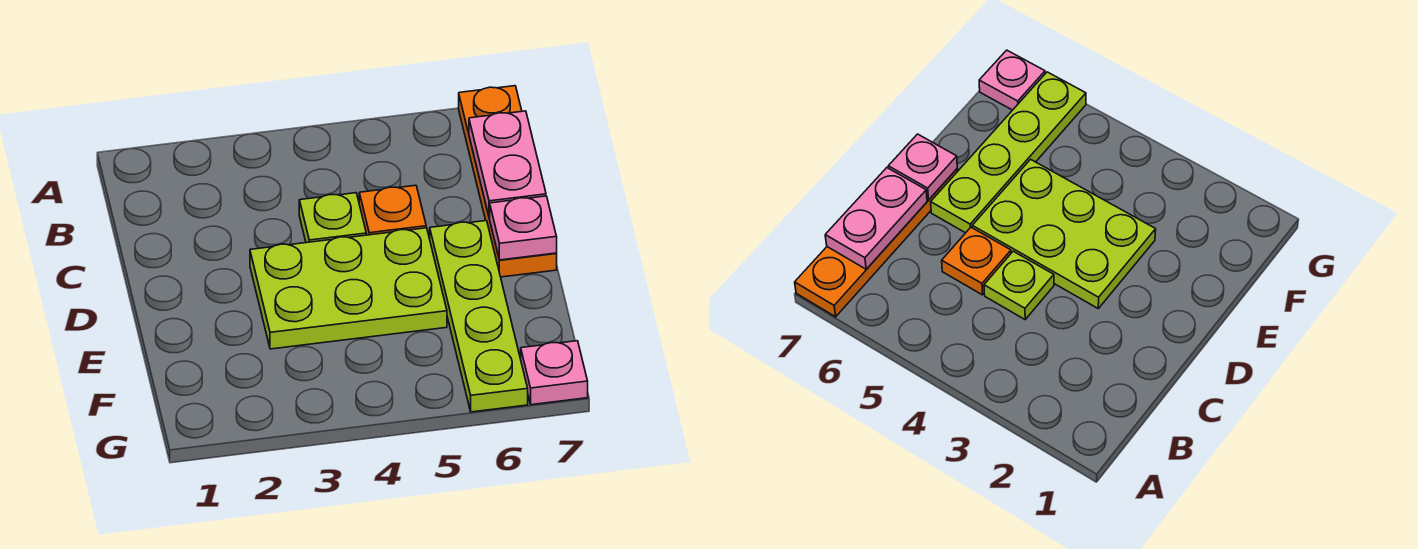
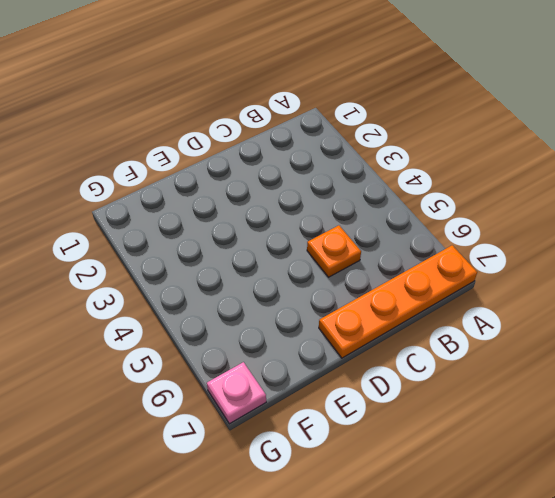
none -> lime 1x1 plate [299,193,366,243]
none -> lime 2x3 plate [250,228,447,349]

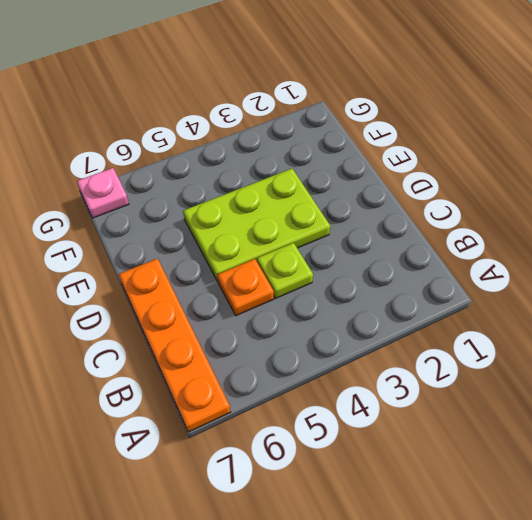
none -> lime 1x4 plate [430,221,528,412]
none -> pink 1x2 plate [469,111,546,218]

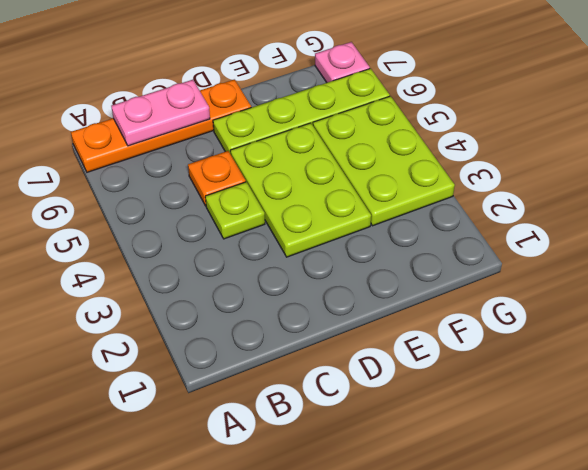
lime 2x3 plate [313,96,455,226] -> none
none -> pink 1x1 plate [490,196,557,260]

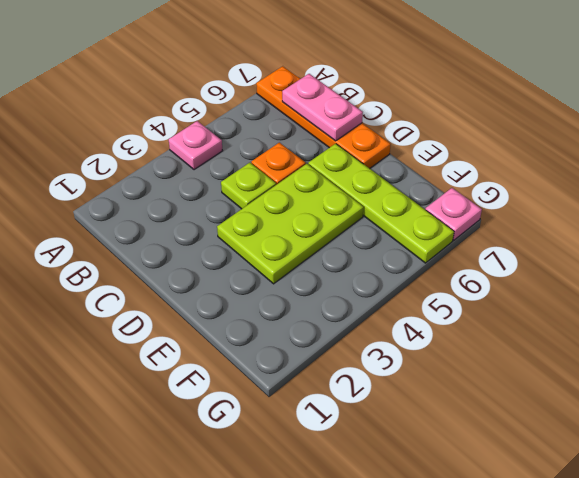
pink 1x1 plate [169,121,223,170] -> pink 1x1 plate moved to [490,196,557,260]

